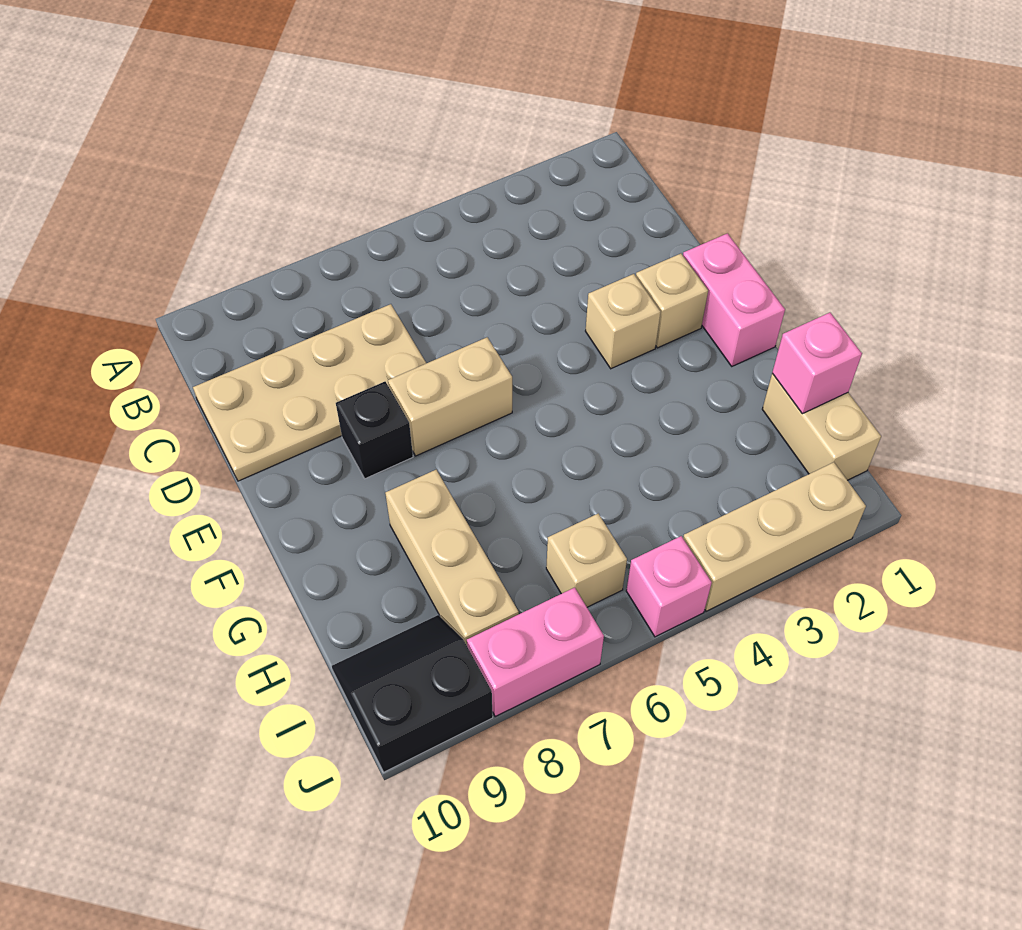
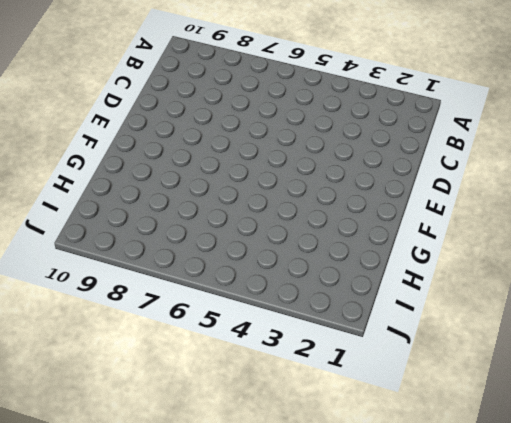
none -> tan 2x4 plate [193,304,426,481]
none -> pink 1x2 brick [683,233,785,366]
none -> tan 1x1 brick [636,254,708,348]

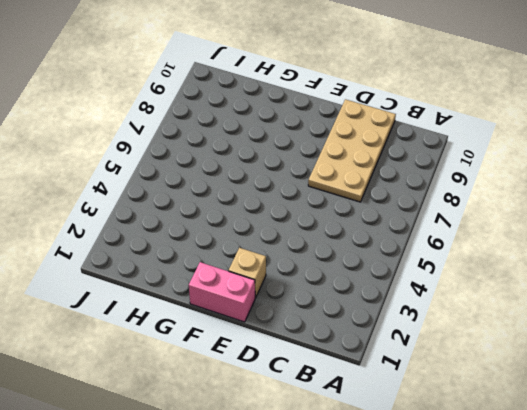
none -> tan 1x1 brick [586,274,660,369]
none -> tan 1x2 brick [388,337,512,456]
none -> black 1x1 brick [336,382,413,479]

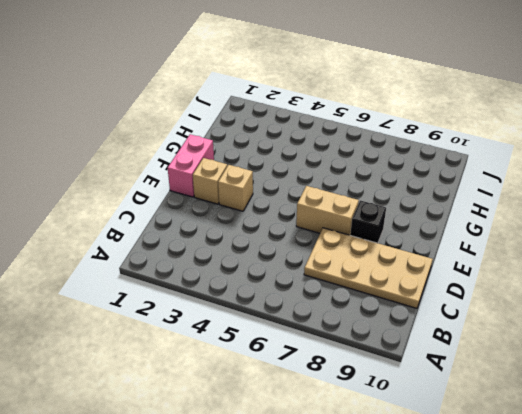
none -> tan 1x3 brick [385,470,519,645]
none -> tan 1x2 brick [762,374,881,480]
none -> tan 1x1 brick [546,514,627,607]

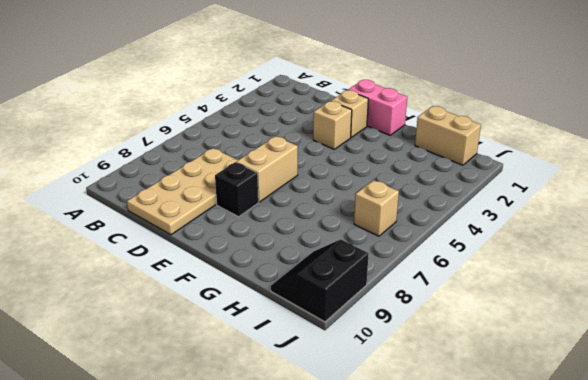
none -> tan 1x3 brick [385,470,519,645]
none -> tan 1x3 brick [683,462,866,611]
none -> pink 1x1 brick [626,536,712,637]

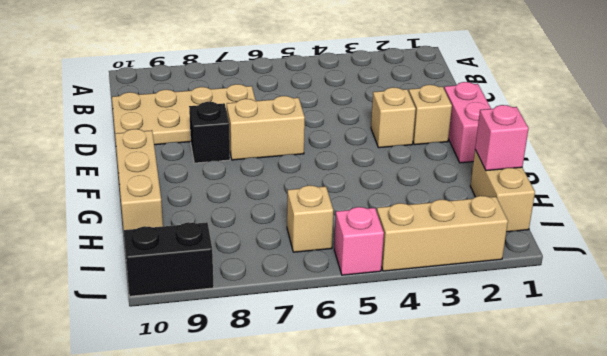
tan 1x3 brick [115,129,163,230] -> tan 1x3 brick moved to [385,470,519,645]
none -> pink 1x2 brick [467,587,604,716]

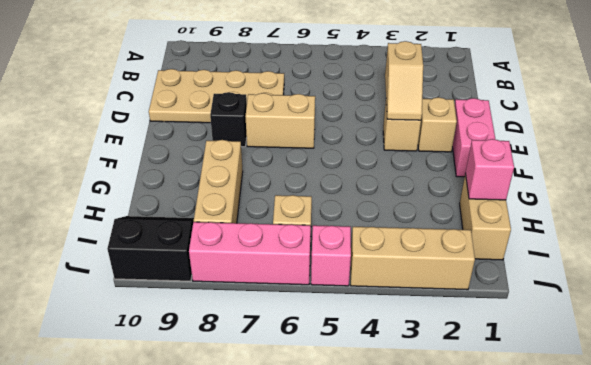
tan 1x2 slope [385,41,423,120] -> none
pink 1x3 brick [189,222,311,285] -> pink 1x2 brick [467,587,604,716]

